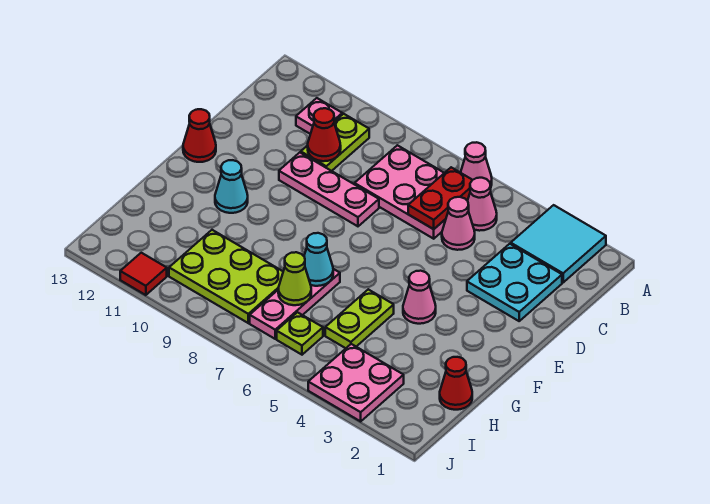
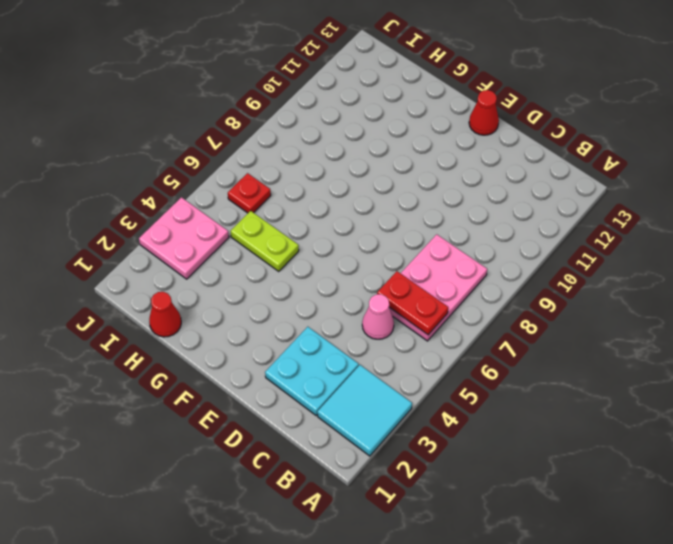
red 1x1 plate [228,173,271,213] -> lime 1x1 plate [277,312,323,355]
none -> pink 1x1 cone [461,142,492,186]
none -> pink 1x1 cone [468,178,497,231]
none -> lime 1x2 plate [301,114,369,171]

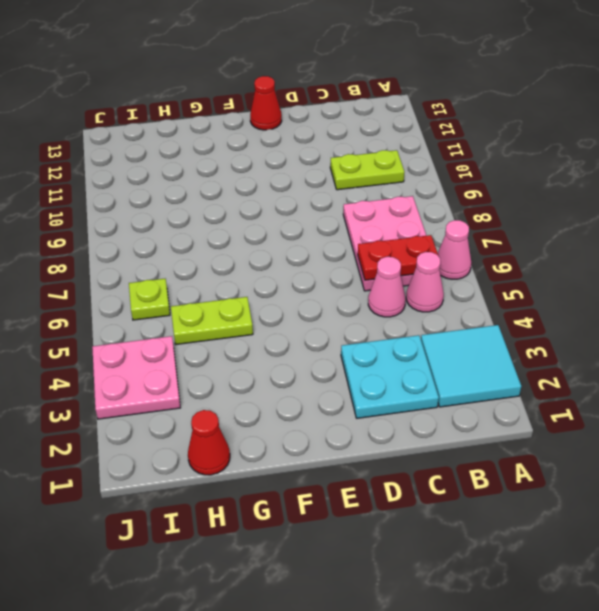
none -> pink 1x1 plate [296,98,342,134]
none -> pink 1x3 plate [279,153,379,226]
none -> pink 1x1 cone [403,271,436,324]

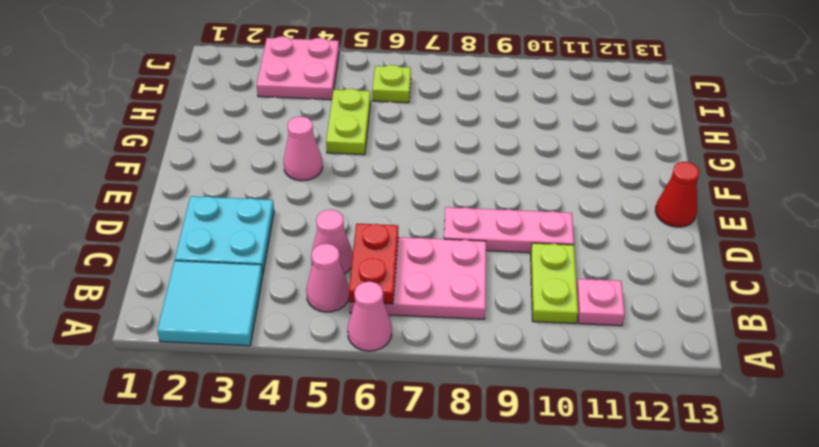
none -> cyan 1x1 cone [215,160,248,213]
none -> pink 1x3 plate [250,269,340,339]
none -> red 1x1 cone [440,357,472,410]

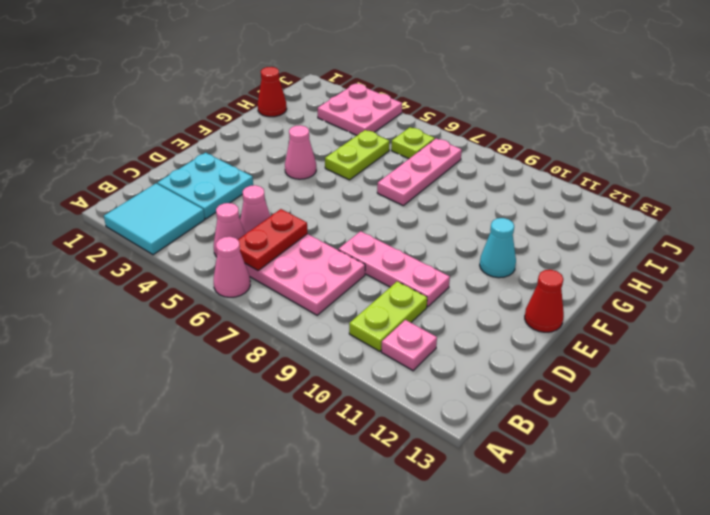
none -> lime 2x3 plate [169,230,283,323]
none -> red 1x1 tile [120,253,167,295]
none -> red 1x1 cone [308,108,341,161]

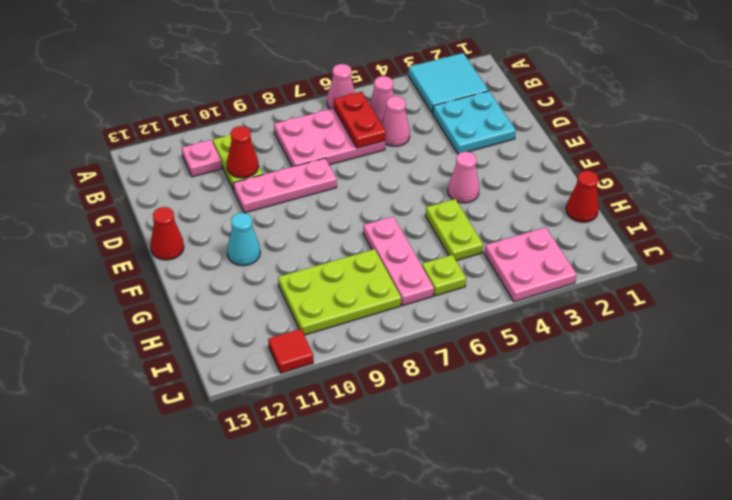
none -> cyan 1x1 cone [304,233,333,286]
none -> lime 1x1 cone [278,252,311,305]

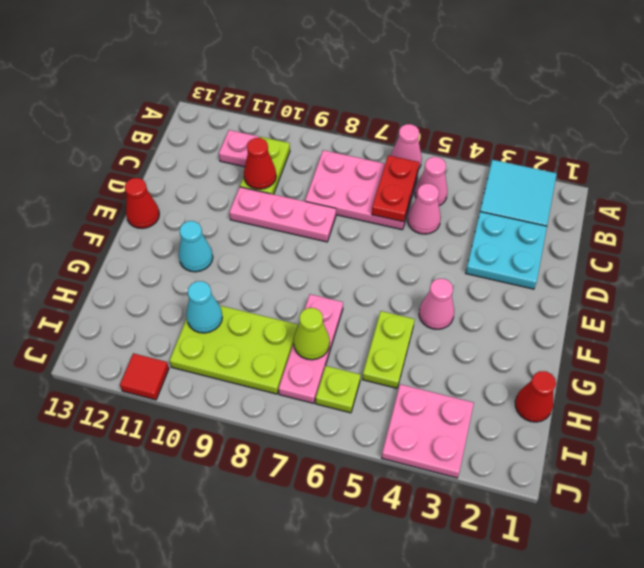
cyan 1x1 cone [186,281,222,333] -> cyan 1x1 cone moved to [304,233,333,286]

